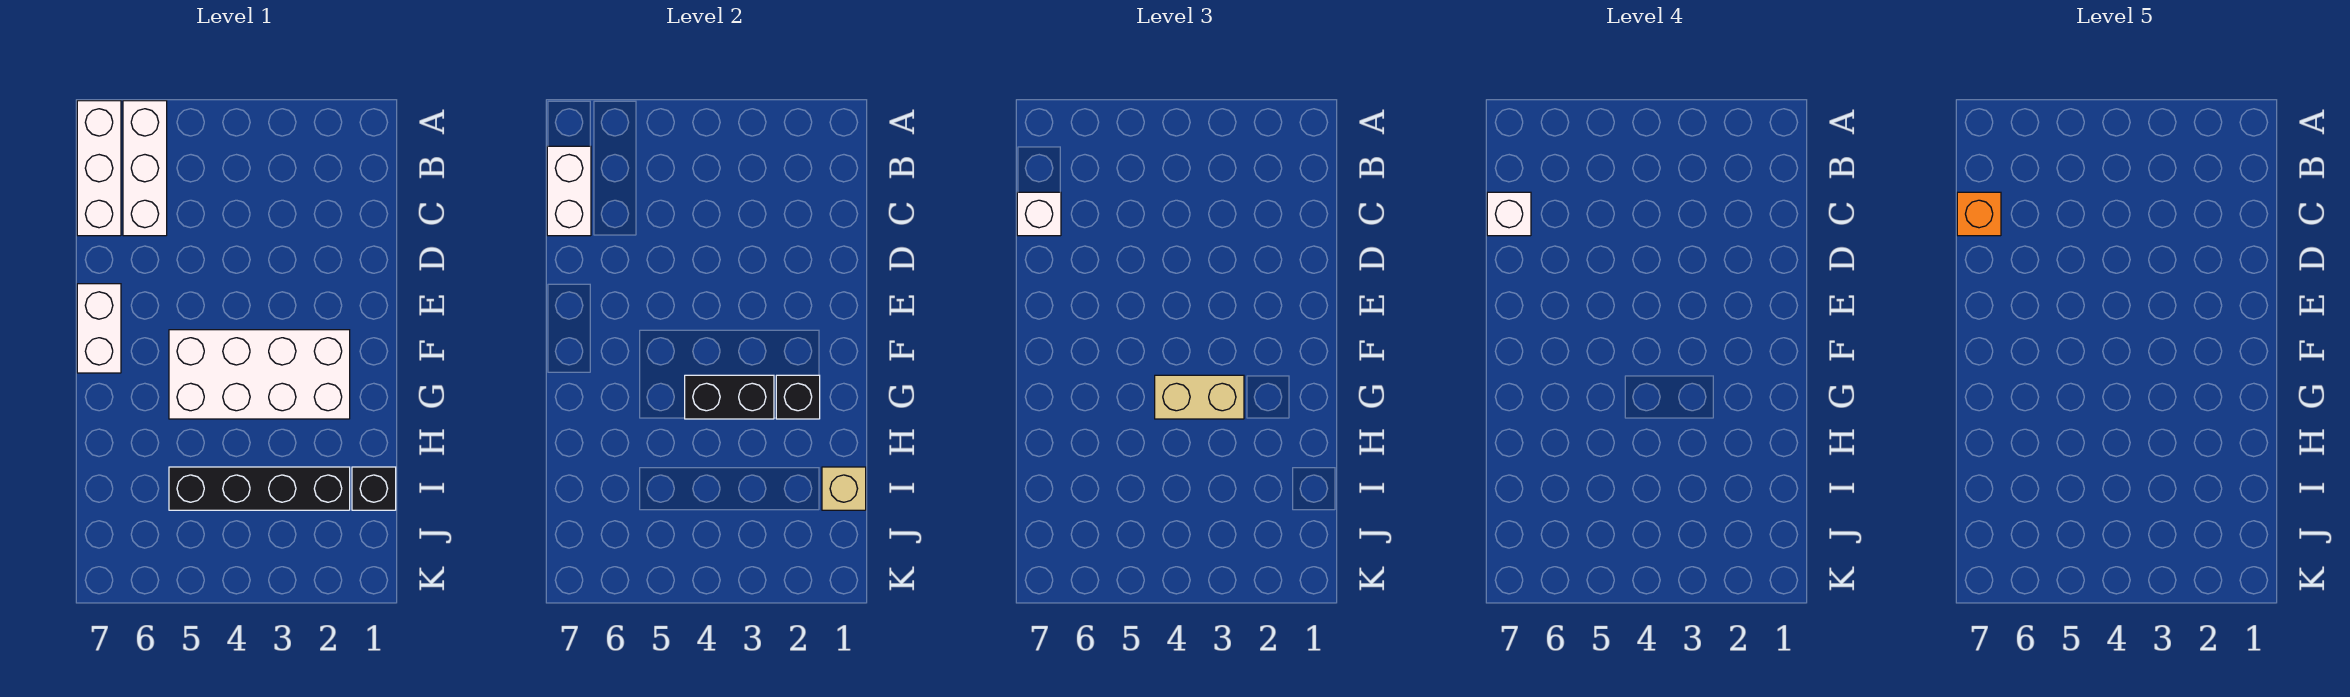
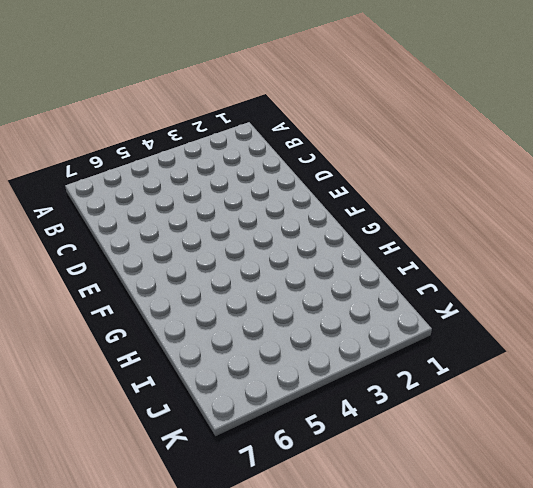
none -> white 1x3 brick [123,101,167,236]
none -> white 1x3 brick [77,101,121,236]
none -> white 1x2 brick [77,284,121,373]

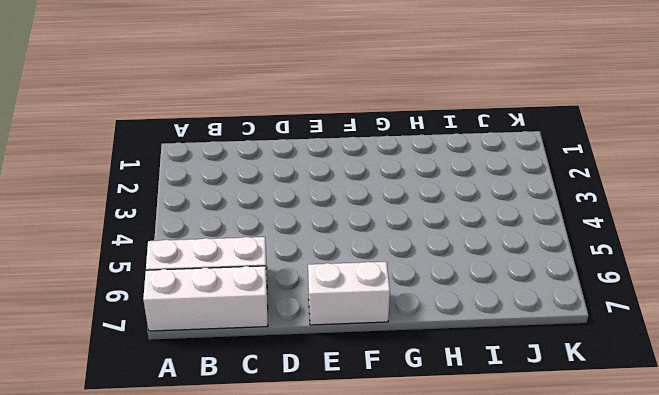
none -> white 2x4 brick [169,330,350,419]
none -> black 1x1 brick [352,467,396,510]
none -> black 1x4 brick [169,467,350,510]

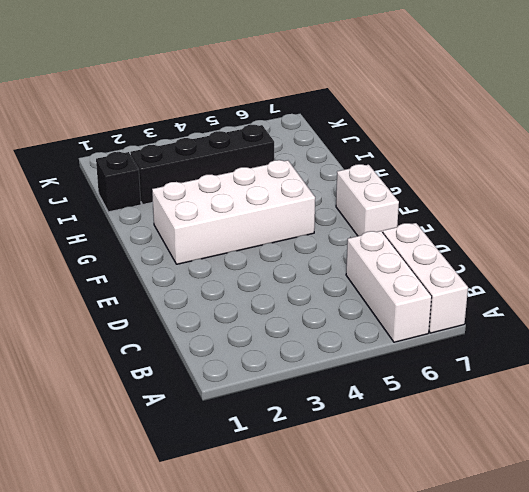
none -> white 1x2 brick [547,146,591,236]
none -> black 1x1 brick [776,375,820,419]
none -> black 1x2 brick [685,375,774,419]

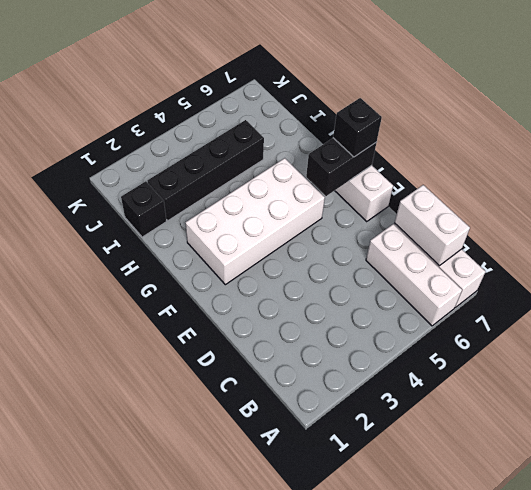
black 1x2 brick [306,138,377,196] -> black 1x2 brick moved to [685,375,774,419]
black 1x1 brick [333,98,382,157] -> black 1x1 brick moved to [776,375,820,419]
none -> tan 1x1 brick [822,467,866,510]
none -> white 1x1 brick [1017,192,1061,236]
none -> tan 1x2 brick [1155,375,1244,419]

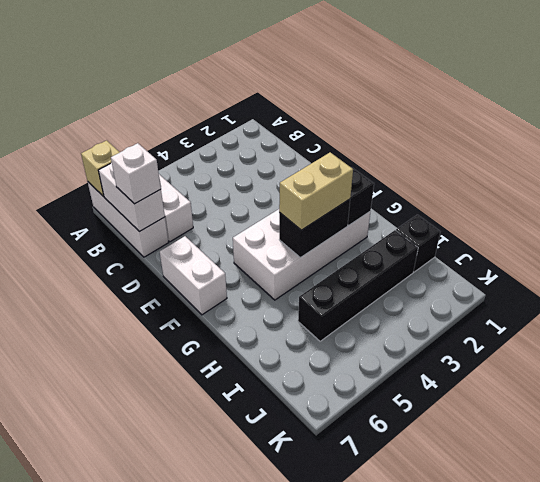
tan 1x1 brick [81,140,120,197] -> tan 1x1 brick moved to [822,467,866,510]
none -> white 1x1 brick [1487,192,1531,236]
none -> orange 1x1 brick [1957,192,2001,236]

